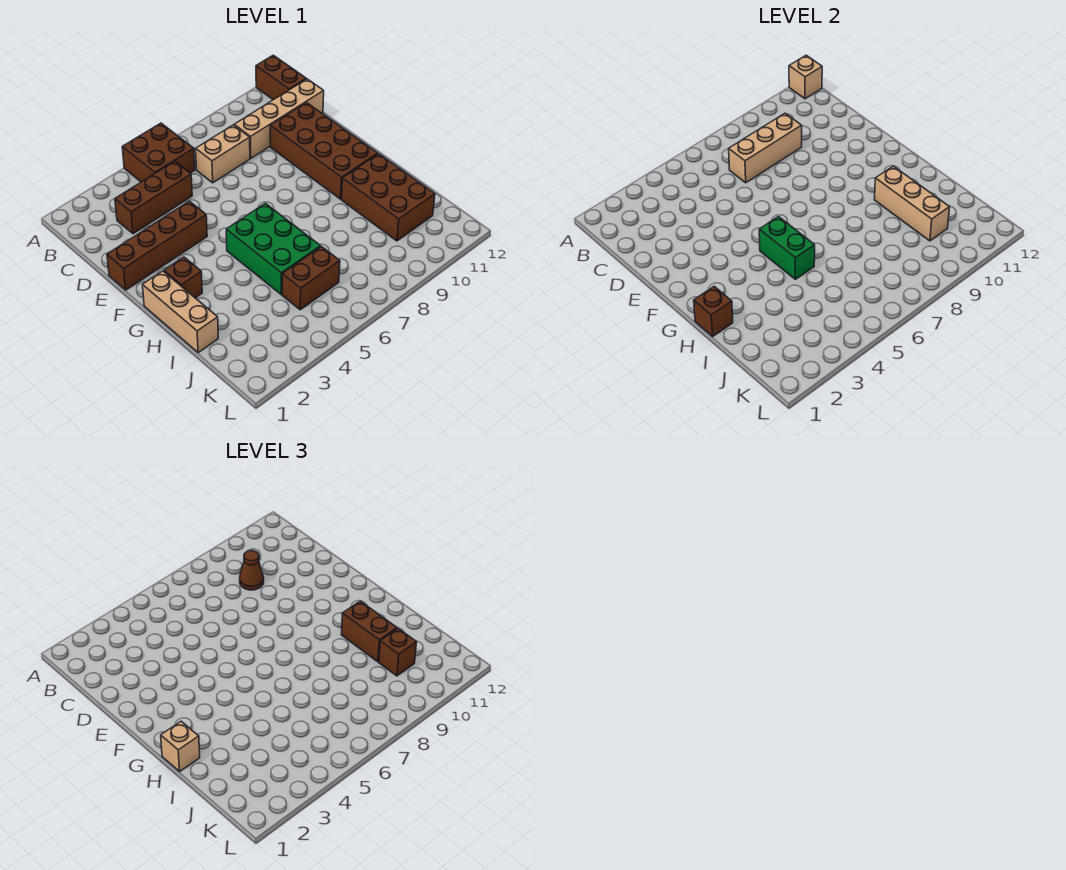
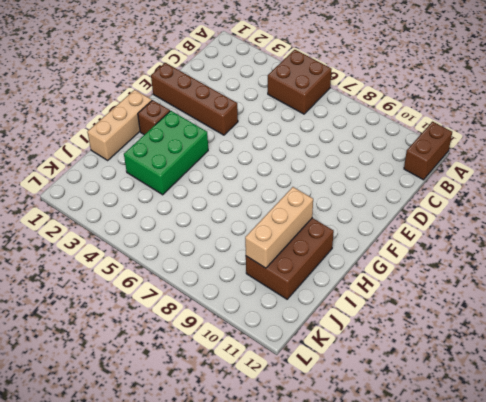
green 2x3 brick [124,111,208,195] -> green 2x3 brick moved to [226,203,321,294]
none -> brown 1x3 brick [115,161,192,234]
none -> tan 1x2 brick [196,125,250,183]
none -> tan 1x4 brick [234,79,324,158]

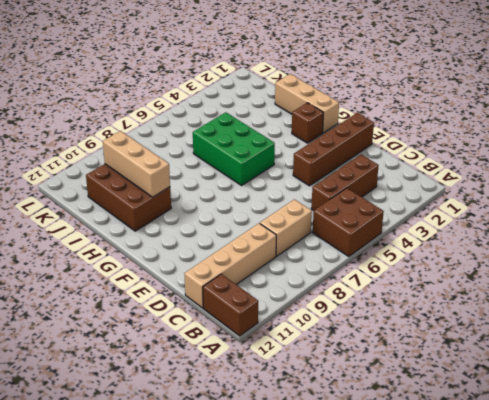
none -> brown 2x4 brick [270,103,378,199]
none -> brown 1x2 brick [282,247,340,310]
none -> tan 1x1 brick [789,55,822,99]

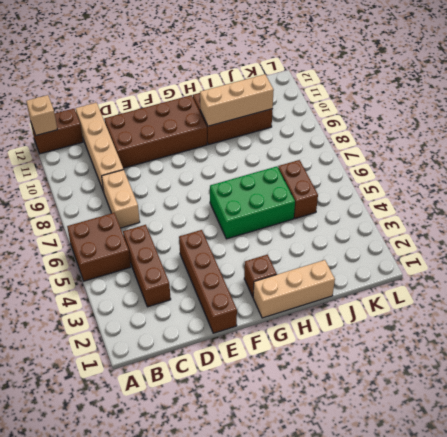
none -> tan 1x3 brick [729,113,802,183]
none -> green 1x2 brick [759,217,815,279]
none -> brown 1x1 brick [694,286,733,336]

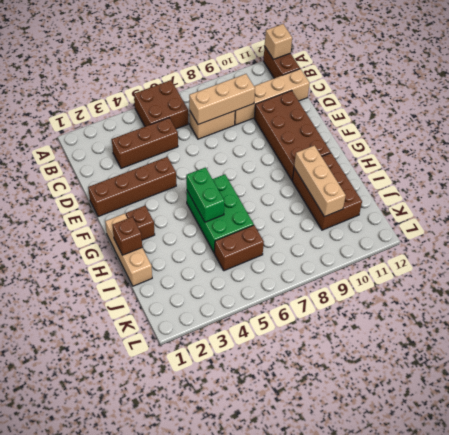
none -> brown 1x1 cone [240,551,264,590]
none -> tan 1x1 brick [161,721,200,771]
none -> brown 1x2 brick [341,601,397,662]

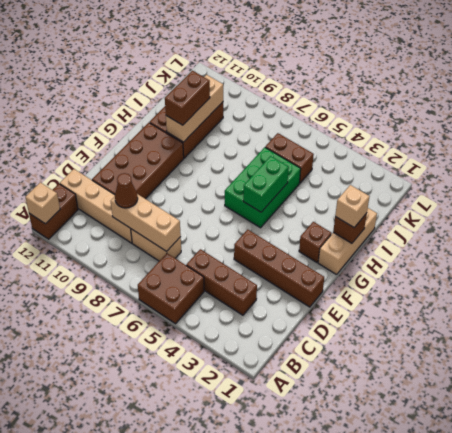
none -> brown 1x1 brick [379,629,417,676]

